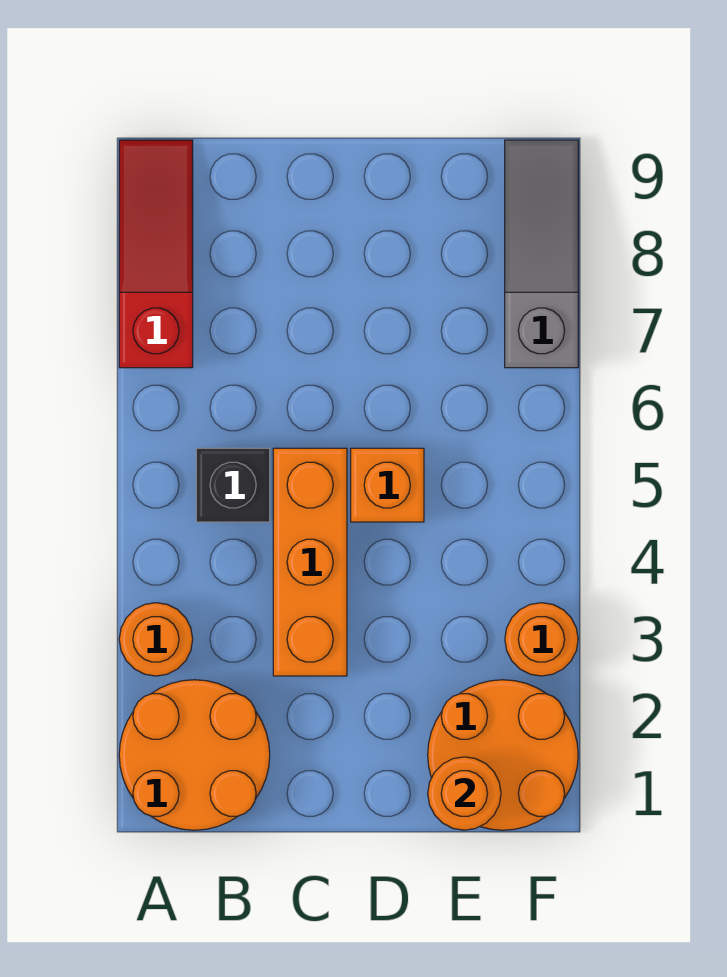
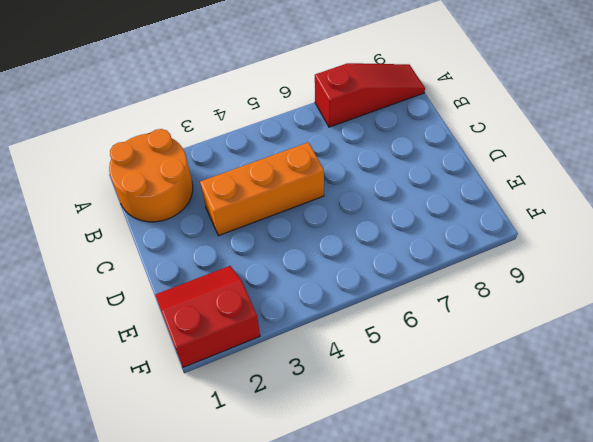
red 2x2 slope [155,266,260,367] -> orange 2x2 round brick [428,680,578,830]
none -> orange 1x1 round brick [119,603,193,676]
none -> black 1x1 brick [196,448,270,522]

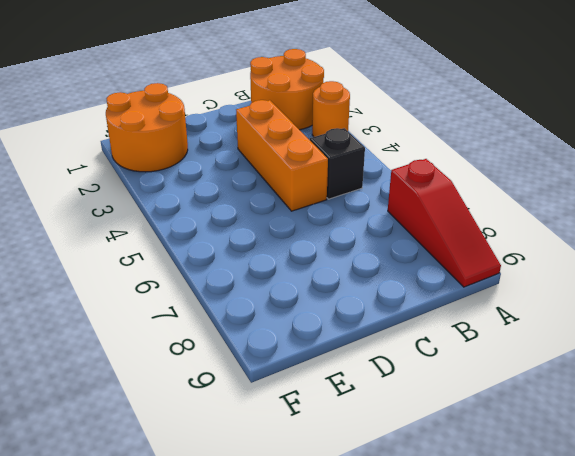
none -> orange 1x1 brick [351,448,424,522]
none -> orange 1x1 round brick [505,603,578,676]

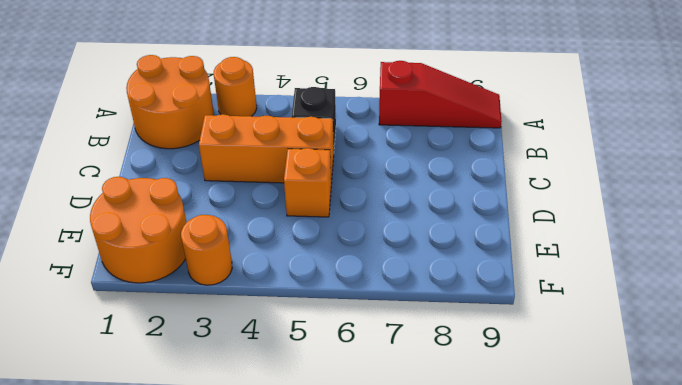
none -> grey 1x3 slope [505,140,578,368]
none -> orange 1x1 round brick [428,757,501,830]

